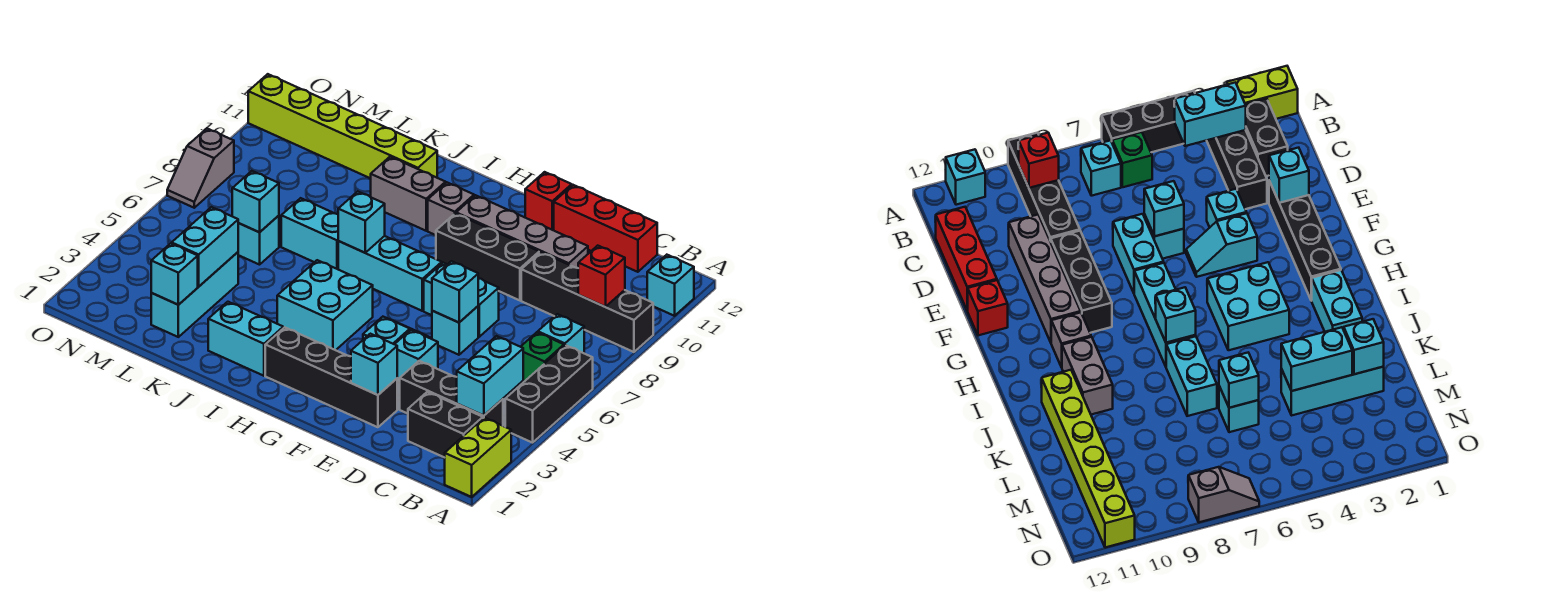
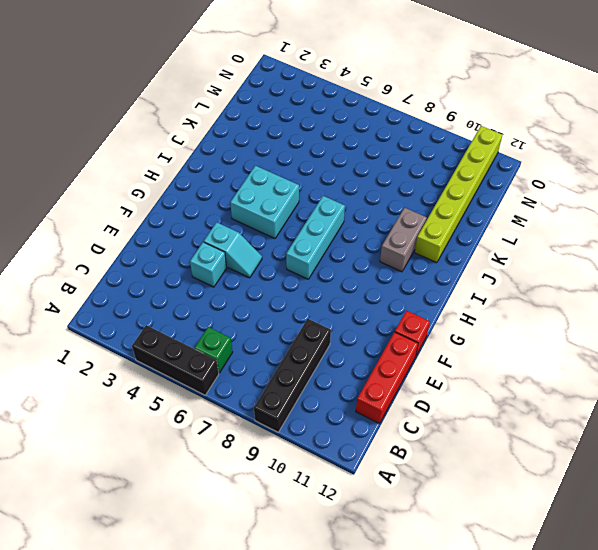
none -> lime 1x2 brick [445,418,511,497]
none -> cyan 1x1 brick [647,255,694,316]
none -> black 1x2 brick [408,392,483,458]
none -> black 1x3 brick [400,361,503,426]

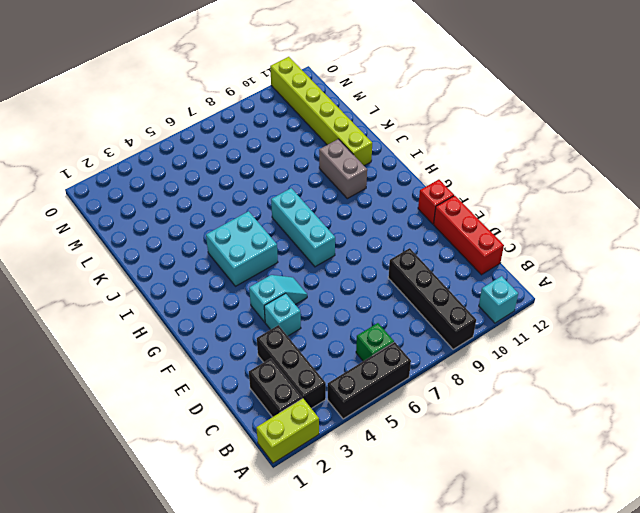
none -> cyan 1x1 brick [538,314,584,353]
none -> grey 1x4 brick [456,195,588,268]
none -> black 1x4 brick [265,327,397,427]
none -> cyan 1x1 brick [432,306,478,355]

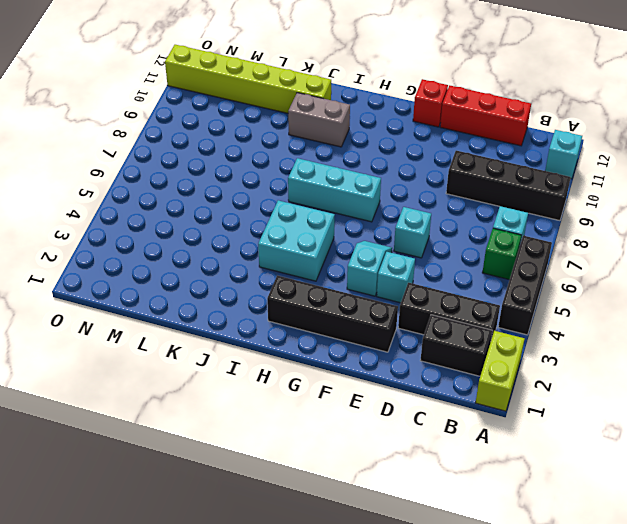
none -> grey 1x4 brick [456,195,588,268]
none -> cyan 1x2 brick [424,263,499,337]
none -> black 1x3 brick [436,213,539,300]
none -> grey 1x1 brick [428,183,474,235]

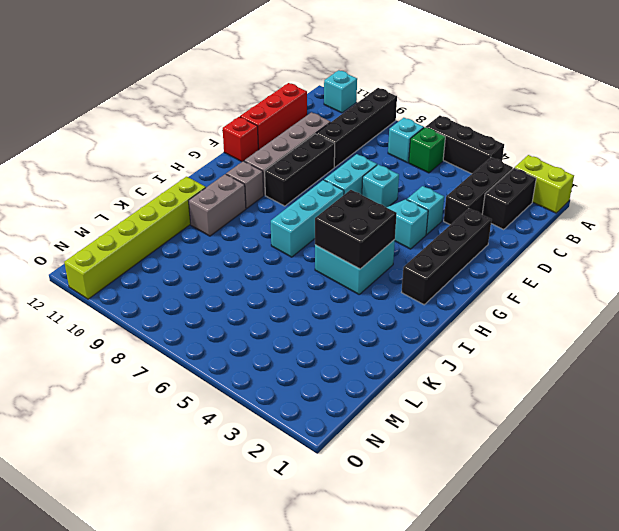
black 2x2 brick [315,190,397,269] -> none
none -> cyan 1x2 brick [208,302,283,376]
none -> cyan 1x2 brick [281,198,338,269]
none -> cyan 1x3 brick [151,252,238,337]
none -> cyan 1x1 brick [238,216,279,265]

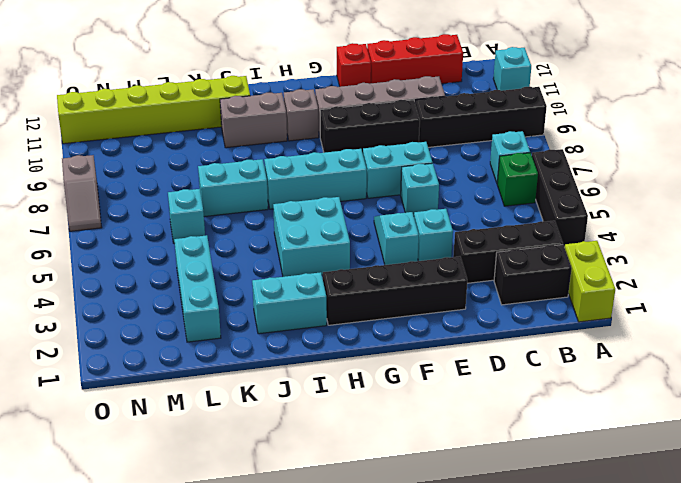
none -> cyan 1x2 brick [457,336,523,416]
none -> red 1x1 brick [578,246,625,307]
none -> cyan 1x1 brick [351,334,397,395]
none -> cyan 1x1 brick [432,261,478,322]

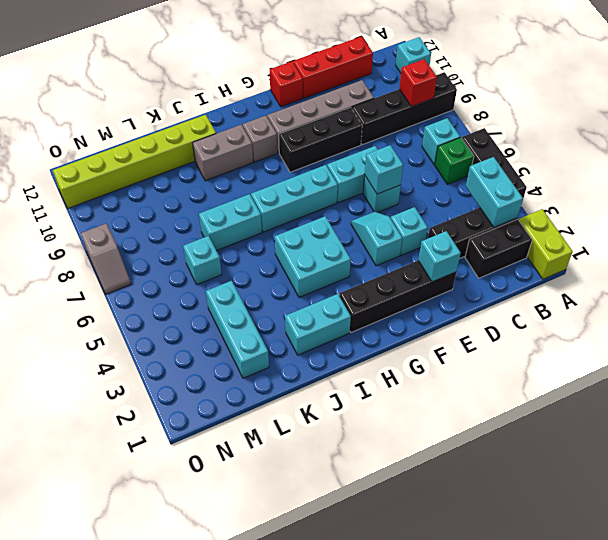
none -> cyan 1x1 brick [338,191,385,253]
none -> cyan 1x1 brick [151,243,198,305]
none -> cyan 1x2 brick [172,207,238,286]
none -> cyan 1x1 brick [232,171,279,232]

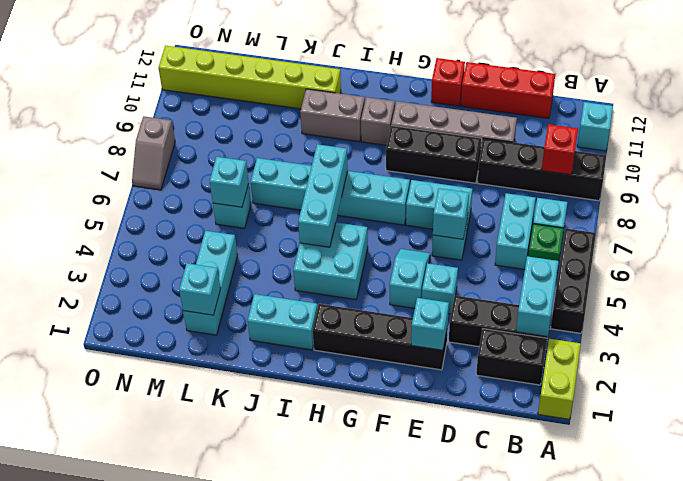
cyan 1x2 brick [495,193,536,269] -> cyan 1x2 brick moved to [172,207,238,286]
cyan 1x3 brick [298,144,348,247] -> cyan 1x1 brick [338,191,385,253]

